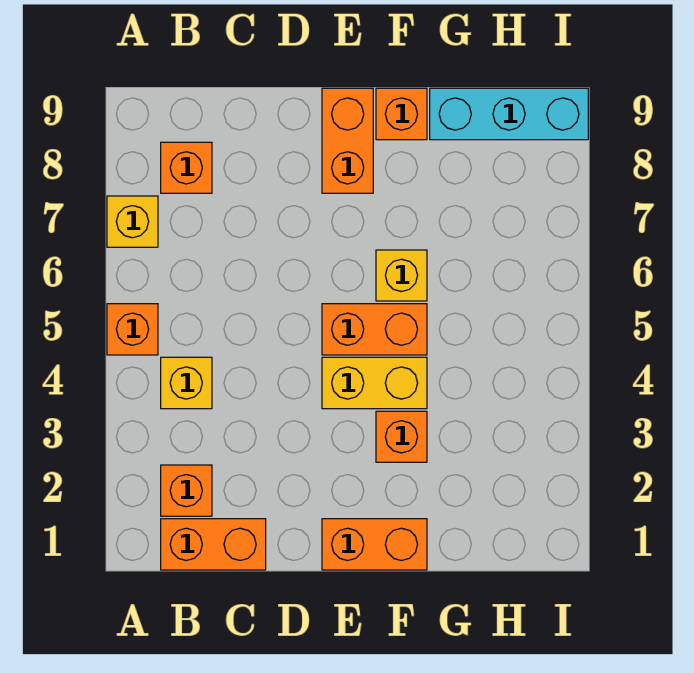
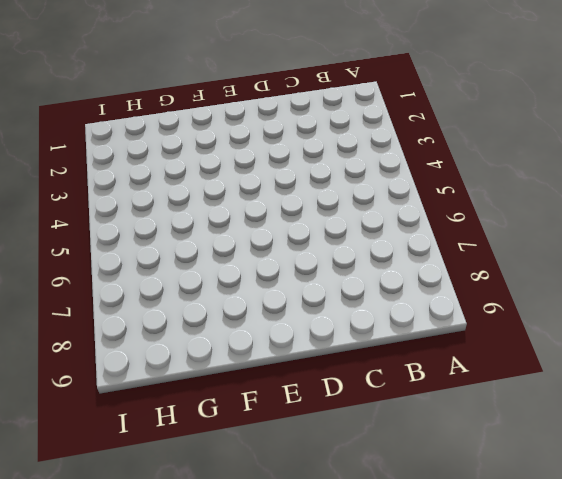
none -> orange 1x1 brick [107,304,158,355]
none -> yellow 1x1 brick [107,196,158,247]
none -> orange 1x2 brick [161,519,266,570]

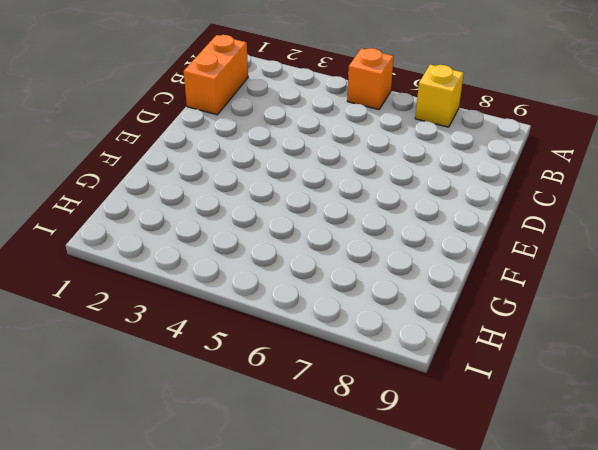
none -> orange 1x1 brick [161,465,212,516]
none -> yellow 1x1 brick [161,357,212,409]
none -> orange 1x1 brick [161,142,212,193]

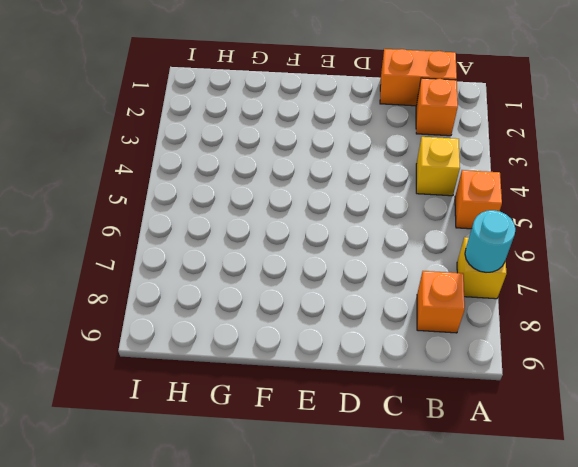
cyan 1x1 round brick [465,210,515,273] -> none
none -> orange 1x2 brick [322,519,427,570]
none -> yellow 1x2 brick [322,357,427,409]
none -> orange 1x2 brick [322,304,427,355]

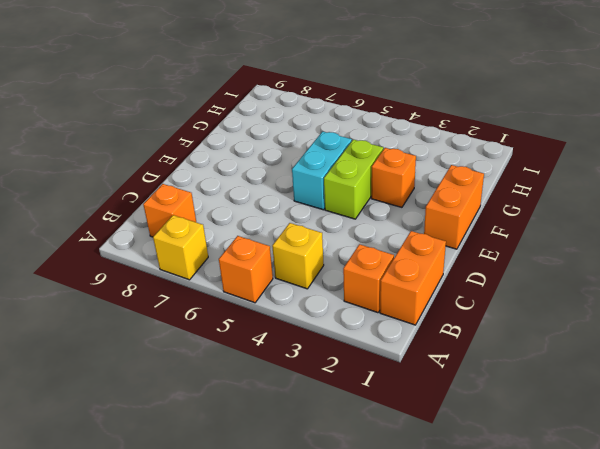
lime 1x2 brick [324,139,383,219] -> yellow 1x2 brick [322,357,427,409]
cyan 1x2 brick [292,131,352,210] -> orange 1x2 brick [322,304,427,355]
none -> orange 1x2 brick [322,88,373,193]
none -> yellow 1x1 brick [376,250,427,301]
none -> orange 1x1 brick [376,88,427,140]

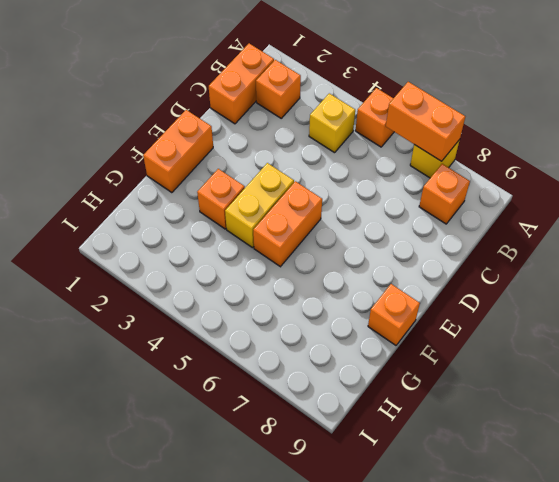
orange 1x2 brick [386,82,465,161] -> orange 1x2 brick moved to [322,88,373,193]
none -> yellow 1x1 brick [376,250,427,301]
none -> cyan 1x3 brick [430,88,588,140]

